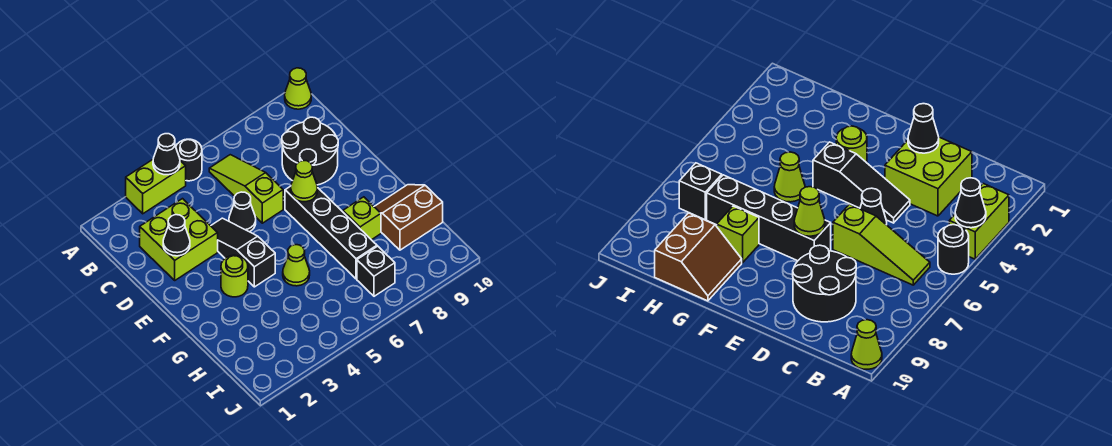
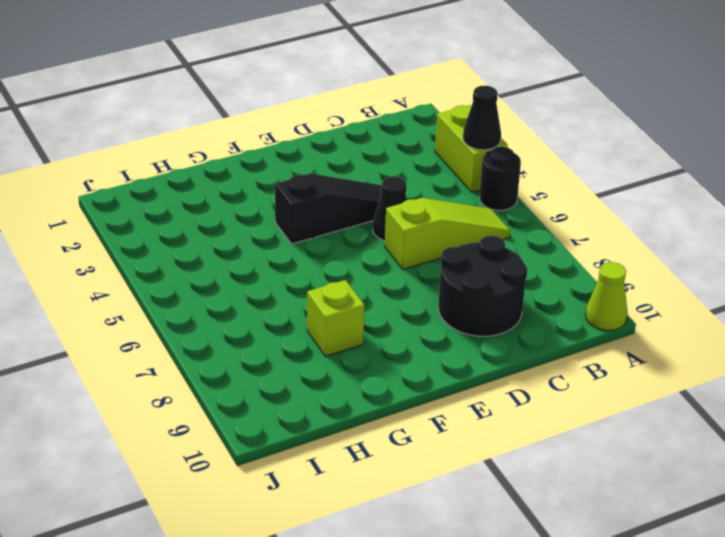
none -> lime 2x2 brick [140,199,218,280]
none -> black 1x4 brick [285,186,377,279]
none -> lime 1x1 round brick [221,255,248,297]

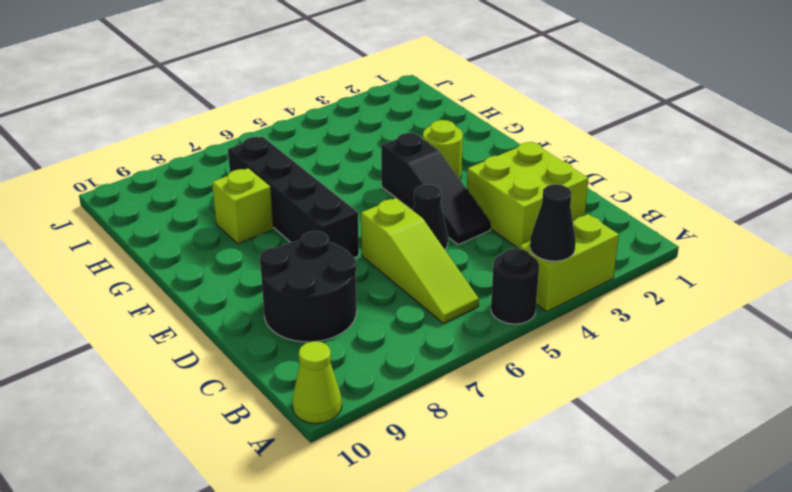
none -> lime 1x1 cone [283,245,310,286]
none -> brown 2x2 slope [374,185,443,250]
none -> black 1x1 brick [357,246,395,296]

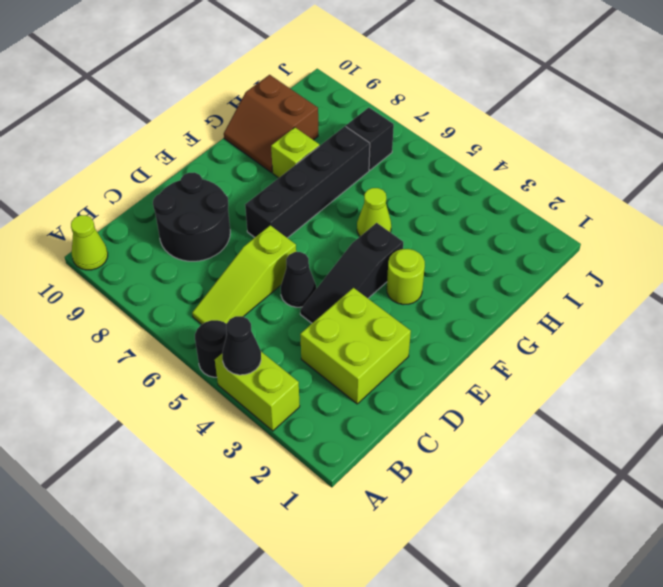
none -> black 1x1 cone [163,215,190,256]
none -> lime 1x1 cone [291,161,318,202]

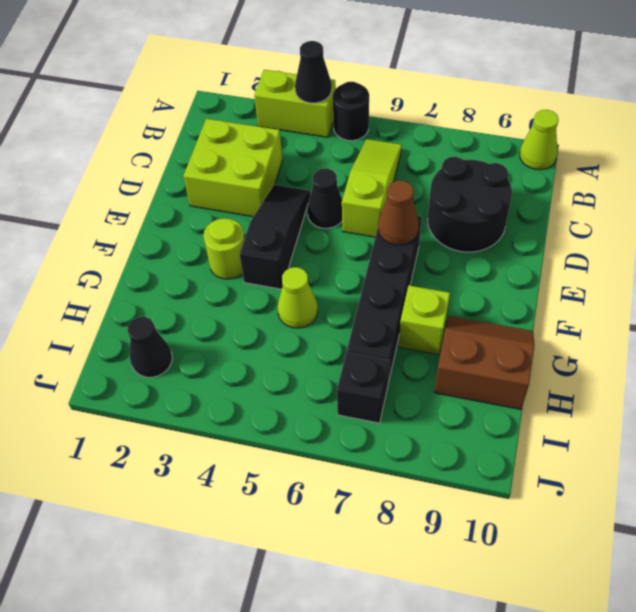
brown 1x1 cone [378,180,419,245] -> lime 1x1 cone [291,161,318,202]
black 1x1 cone [127,317,172,377] -> black 1x1 cone moved to [163,215,190,256]

